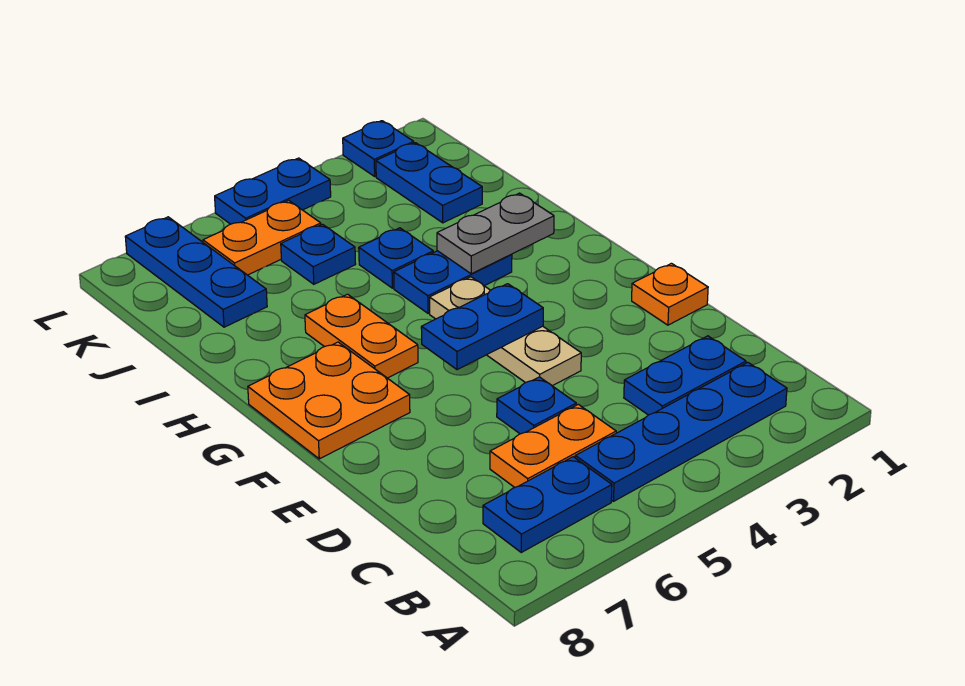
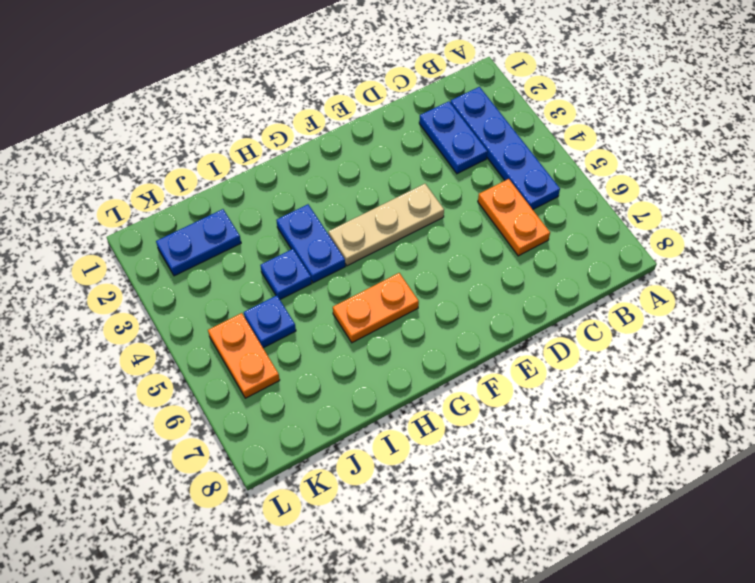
none -> blue 1x2 plate [483,457,612,552]
none -> blue 1x1 plate [497,377,576,434]
none -> orange 1x1 plate [632,263,708,325]

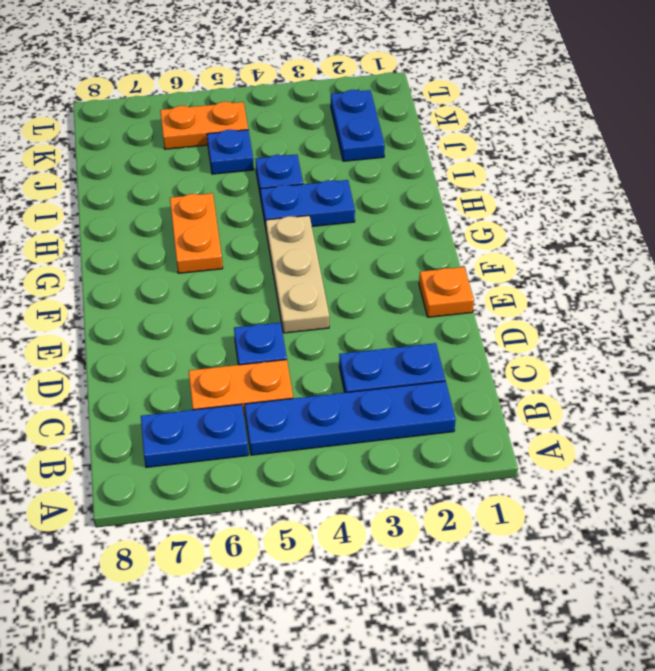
none -> orange 2x2 plate [248,342,410,459]
none -> blue 1x3 plate [125,217,267,327]
none -> blue 1x1 plate [343,121,414,176]

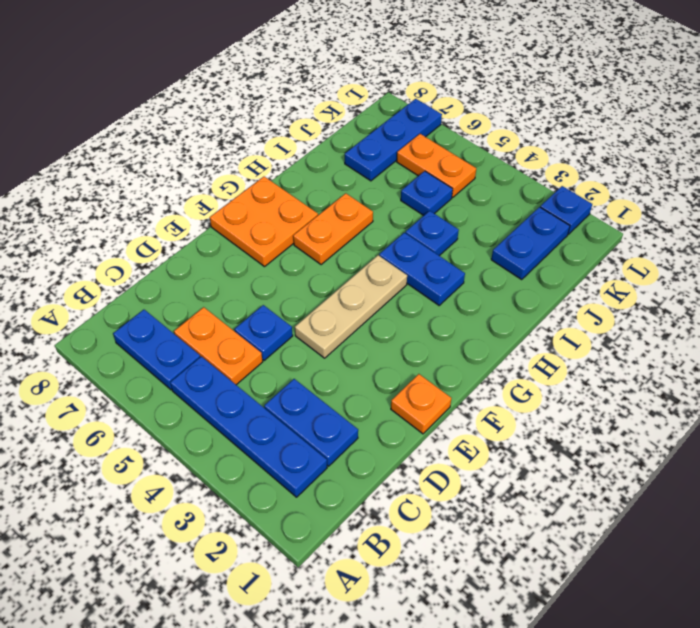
none -> blue 1x2 plate [215,158,331,224]
none -> blue 1x2 plate [421,284,543,370]
none -> grey 1x2 plate [437,193,554,274]

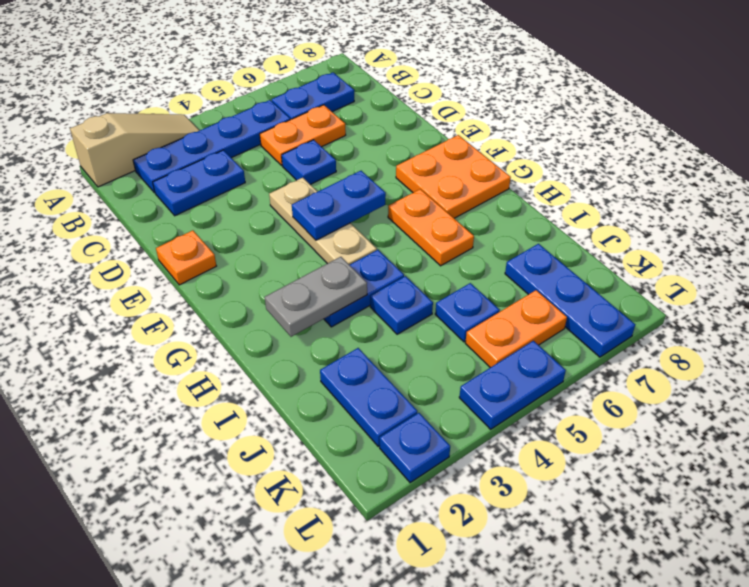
tan 1x3 slope [70,113,200,187] -> none

